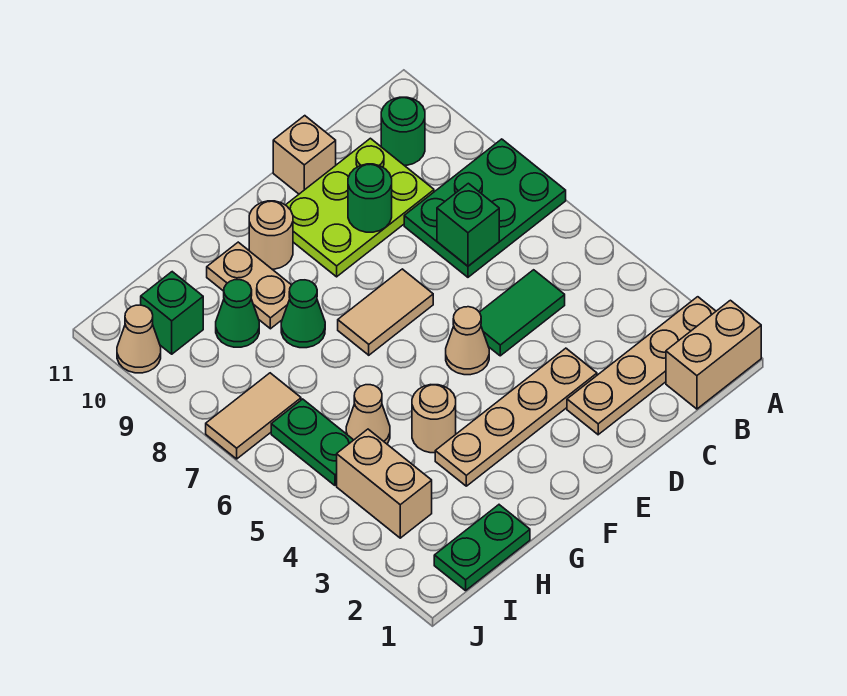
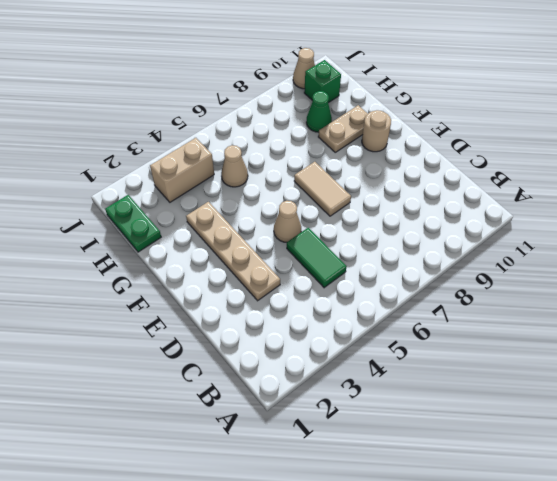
none -> tan 1x2 brick [666,300,761,409]
none -> tan 1x4 plate [567,297,716,435]
none -> green 2x3 plate [404,139,566,277]

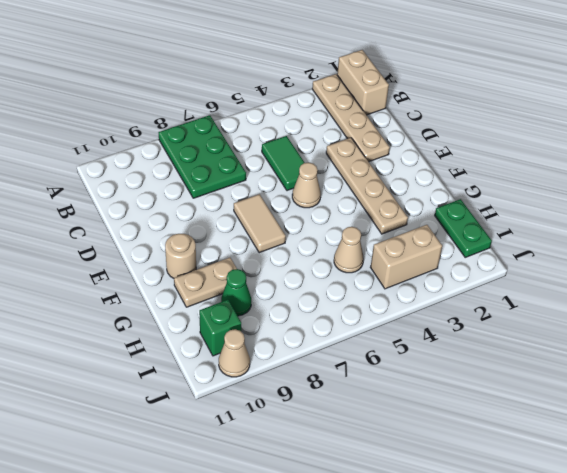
none -> green 1x1 round brick [381,97,425,165]
none -> lime 2x3 plate [286,138,434,277]
none -> tan 1x1 brick [273,116,336,194]

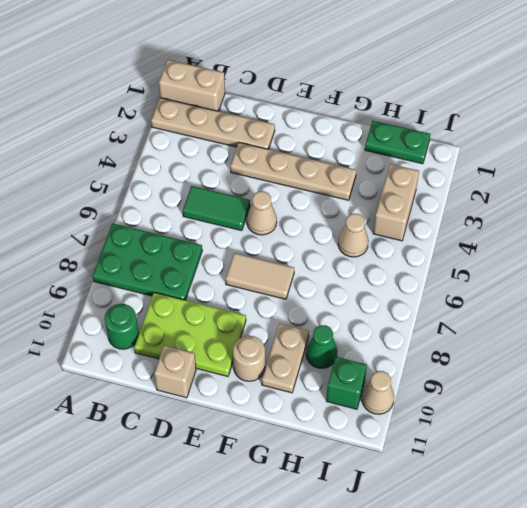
none -> tan 1x1 round brick [412,385,456,453]
none -> green 1x1 cone [281,280,325,348]
none -> green 1x2 plate [271,399,353,485]

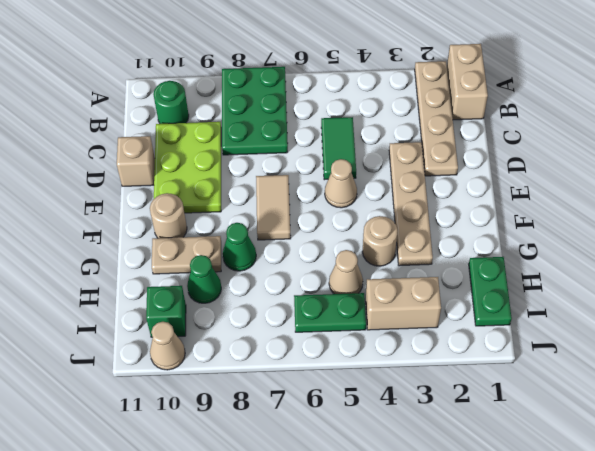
none -> tan 1x2 tile [206,373,301,459]
none -> green 1x1 brick [437,183,499,266]
none -> green 1x1 round brick [348,164,392,232]

